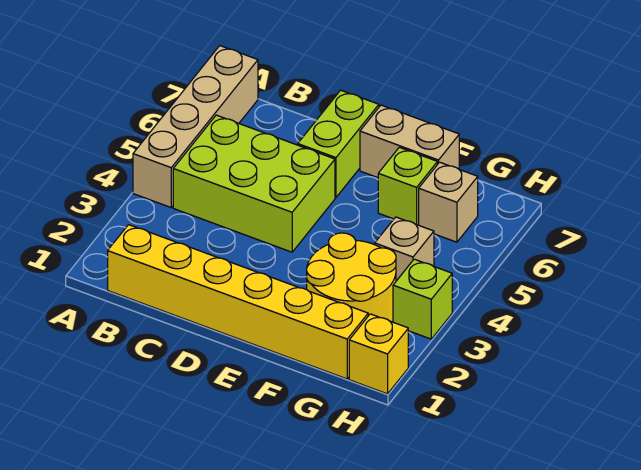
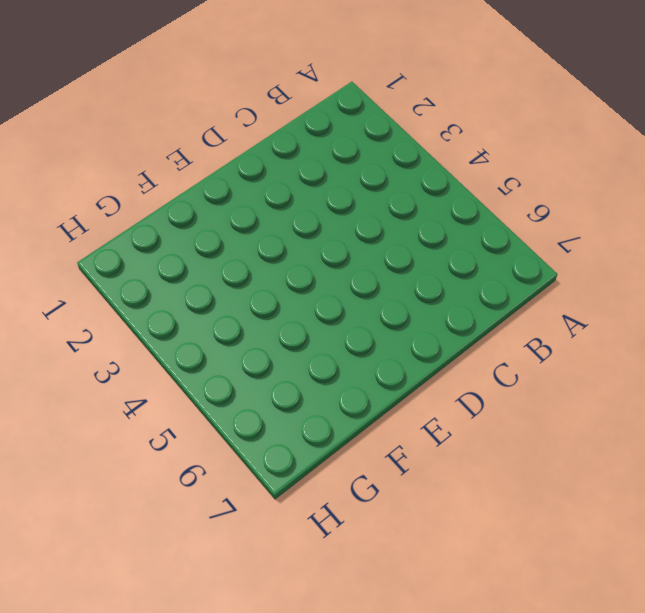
none -> tan 1x4 brick [133,46,258,207]
none -> yellow 1x6 brick [108,225,368,379]

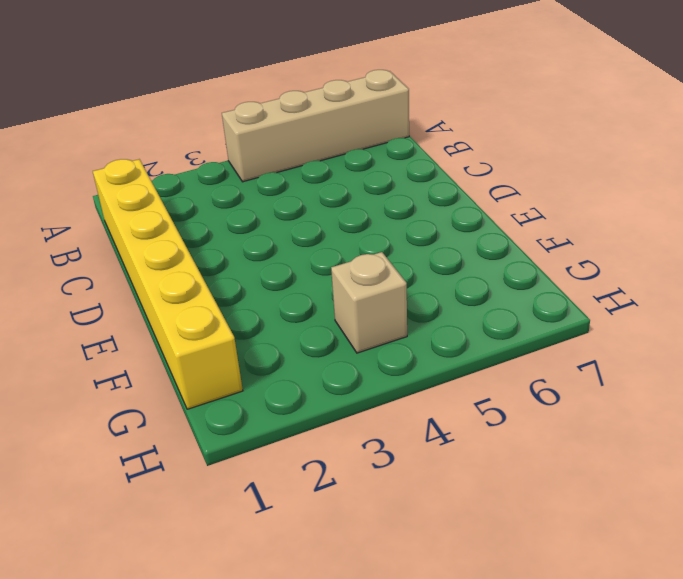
none -> lime 2x3 brick [173,115,335,252]
none -> lime 1x2 brick [298,90,379,197]

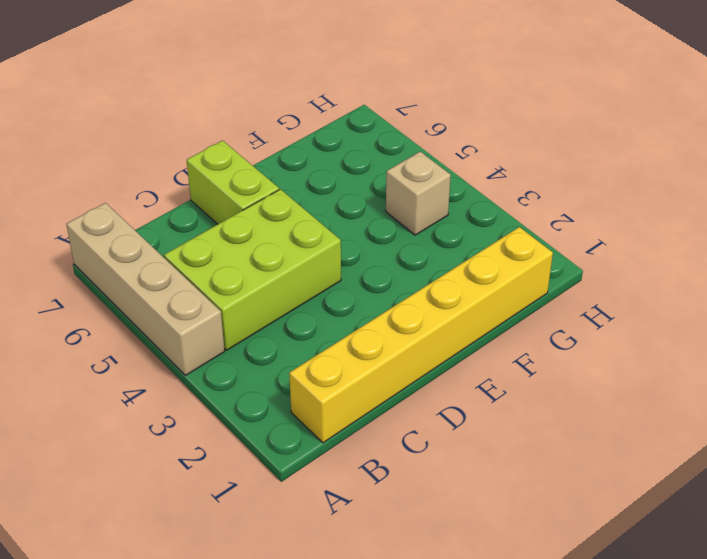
none -> tan 1x2 brick [360,105,459,178]
none -> yellow 2x2 round brick [307,233,396,322]

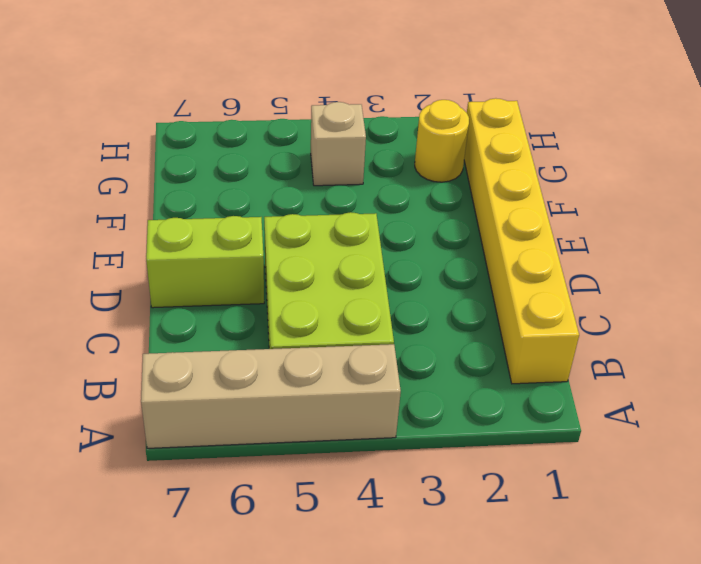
yellow 1x1 round brick [415,100,469,182] -> yellow 2x2 round brick [307,233,396,322]
none -> tan 1x2 brick [360,105,459,178]
none -> lime 1x1 brick [378,147,438,225]

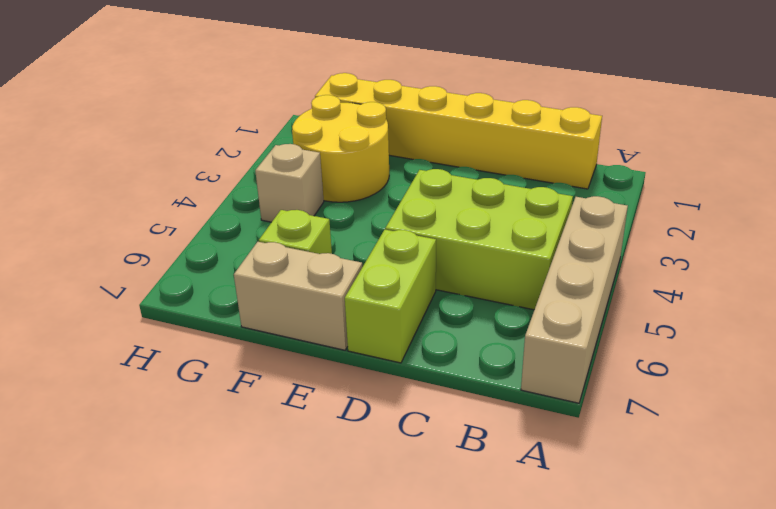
none -> tan 1x1 brick [419,162,478,242]
none -> yellow 1x1 brick [349,314,408,394]

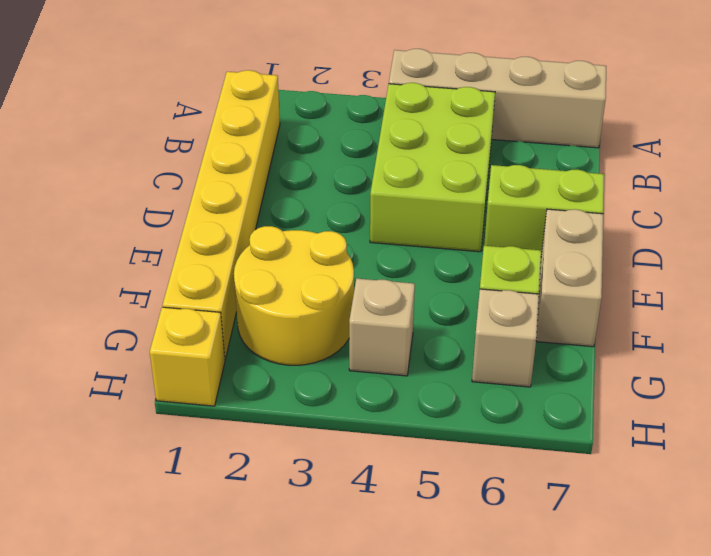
none -> lime 1x1 brick [393,259,452,339]

